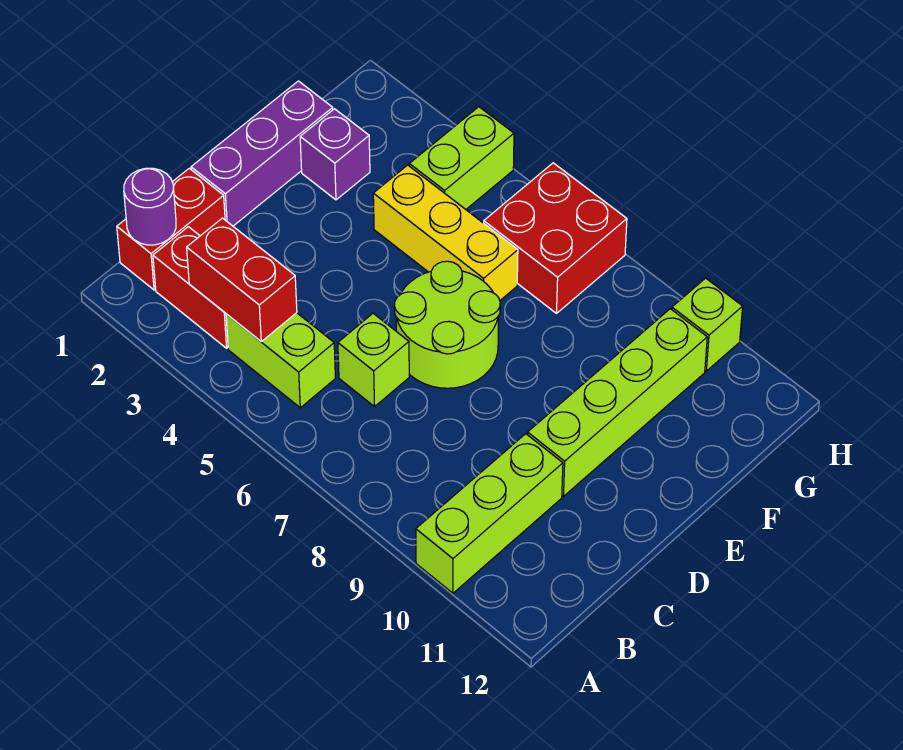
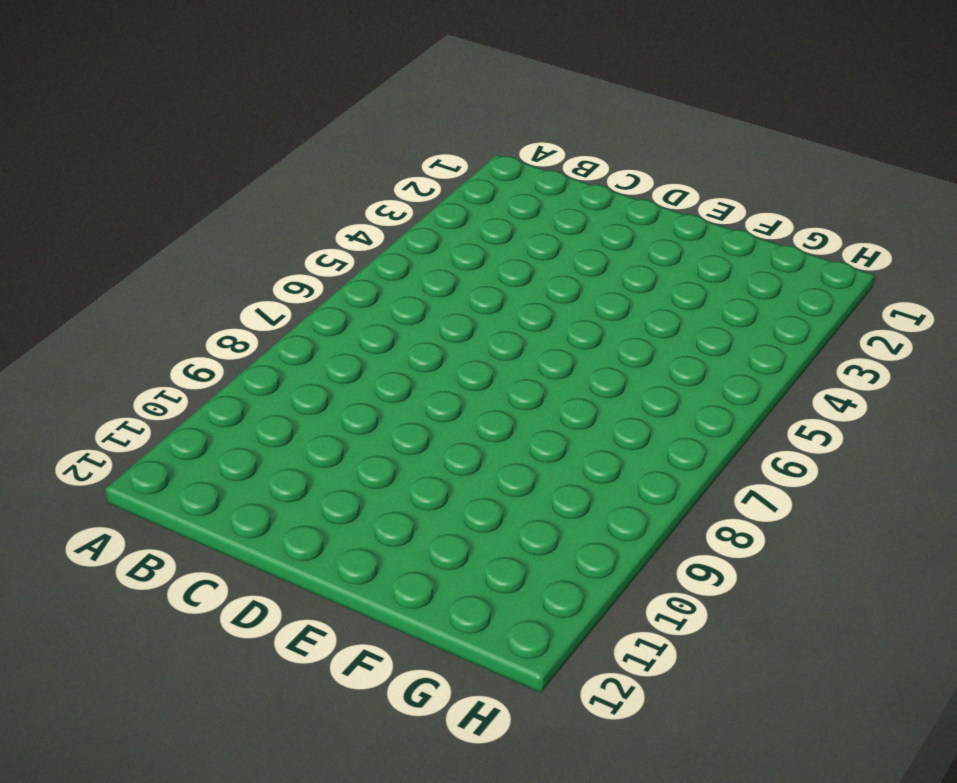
none -> lime 1x3 brick [416,434,563,593]
none -> red 1x2 brick [117,168,225,290]
none -> red 1x2 brick [153,227,228,348]

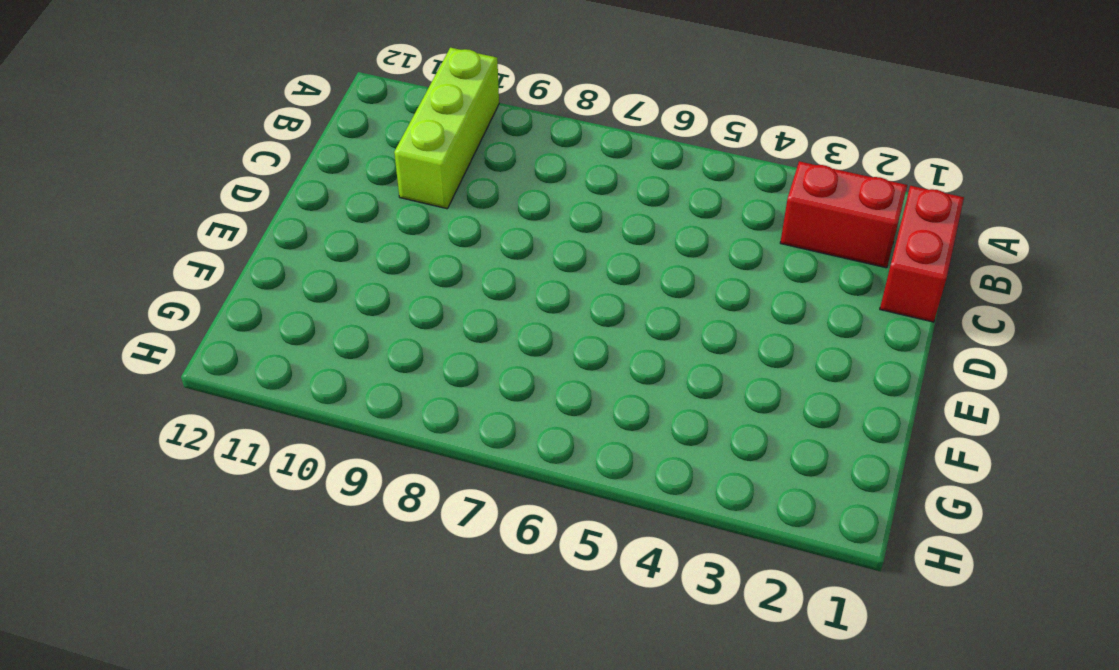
none -> lime 1x2 brick [226,313,335,408]
none -> lime 1x1 brick [338,313,409,407]
none -> purple 1x3 brick [191,81,333,226]

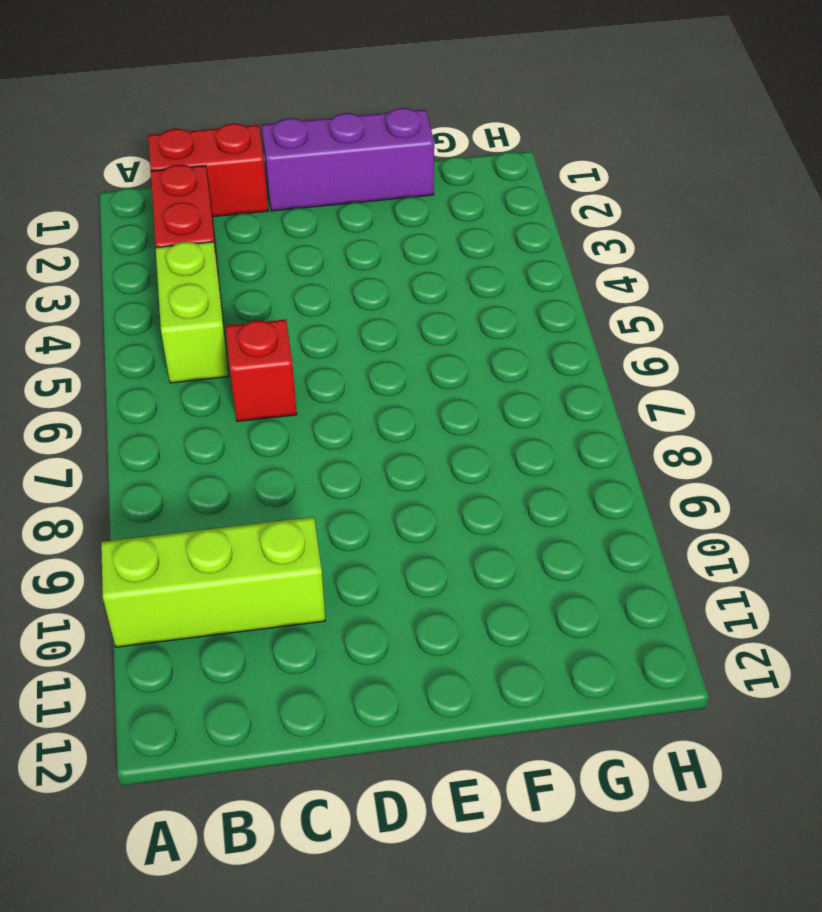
red 1x1 brick [226,319,297,421] -> lime 1x1 brick [338,313,409,407]
none -> lime 2x2 round brick [394,261,500,388]
none -> lime 1x4 brick [528,309,707,496]
none -> purple 1x1 brick [300,109,370,200]

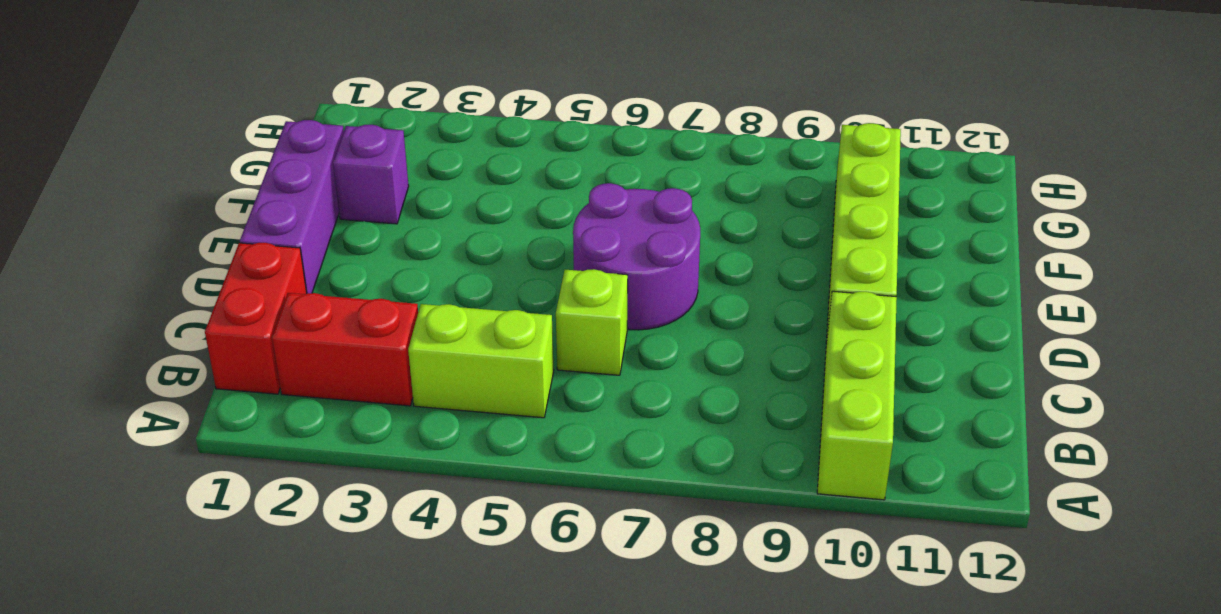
purple 2x2 round brick [573,183,700,330] -> lime 2x2 round brick [394,261,500,388]
none -> yellow 1x3 brick [373,165,518,300]
none -> lime 1x2 brick [409,107,514,209]
none -> red 2x2 brick [484,163,627,313]

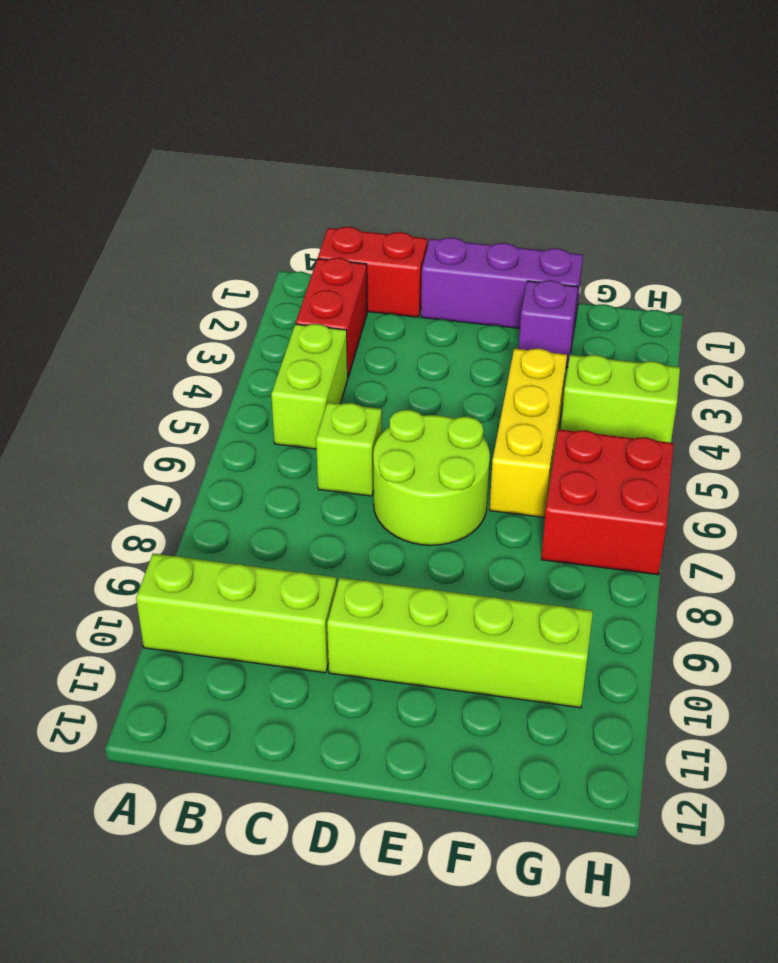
none -> lime 1x1 brick [672,278,743,371]
none -> purple 1x1 round brick [124,168,176,245]
none -> red 1x2 brick [187,218,297,341]

